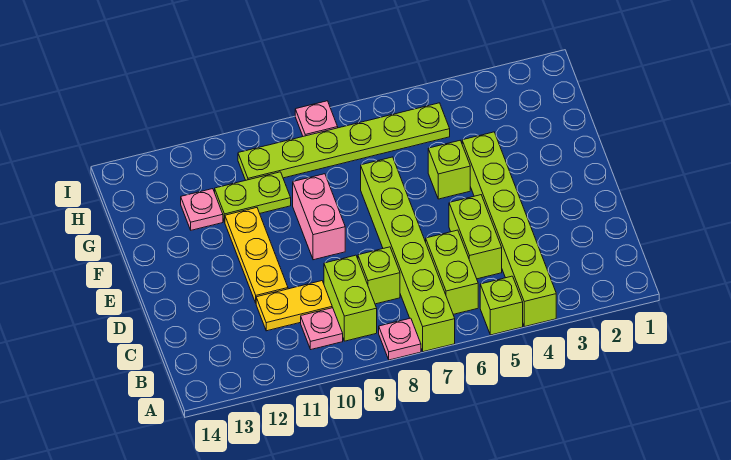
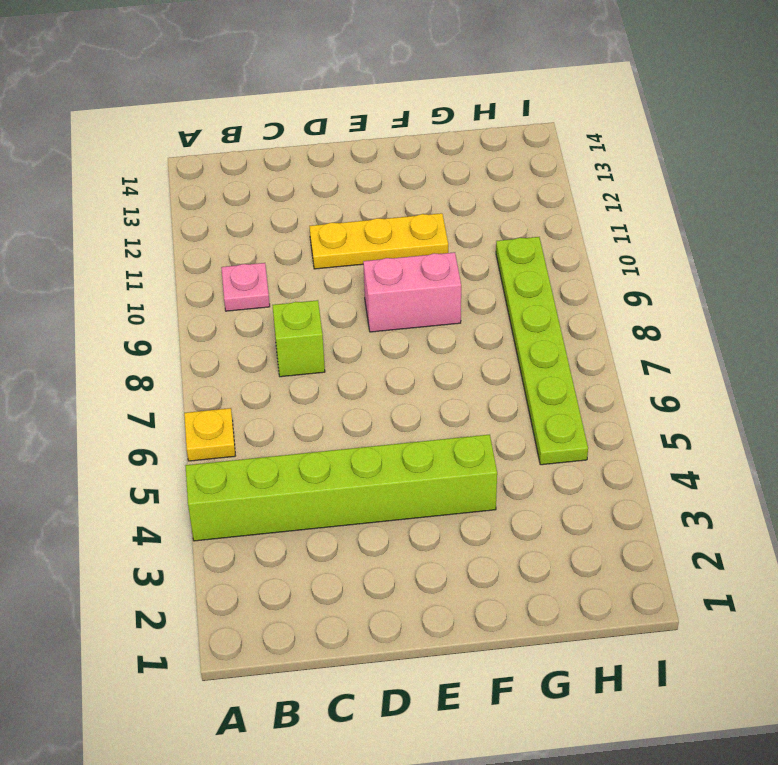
yellow 1x1 plate [184,408,235,461] -> none
none -> lime 1x1 brick [480,276,523,335]
none -> lime 1x6 brick [361,157,455,352]
none -> pink 1x1 plate [379,318,421,360]

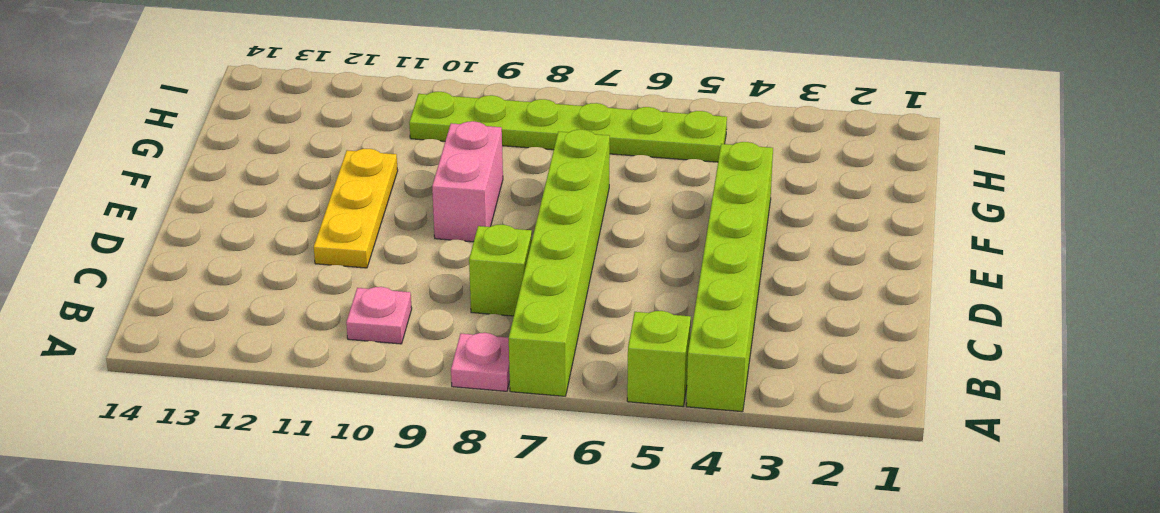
none -> lime 1x2 brick [426,230,478,314]
none -> lime 1x2 brick [324,255,377,341]
none -> lime 1x2 brick [449,195,502,279]

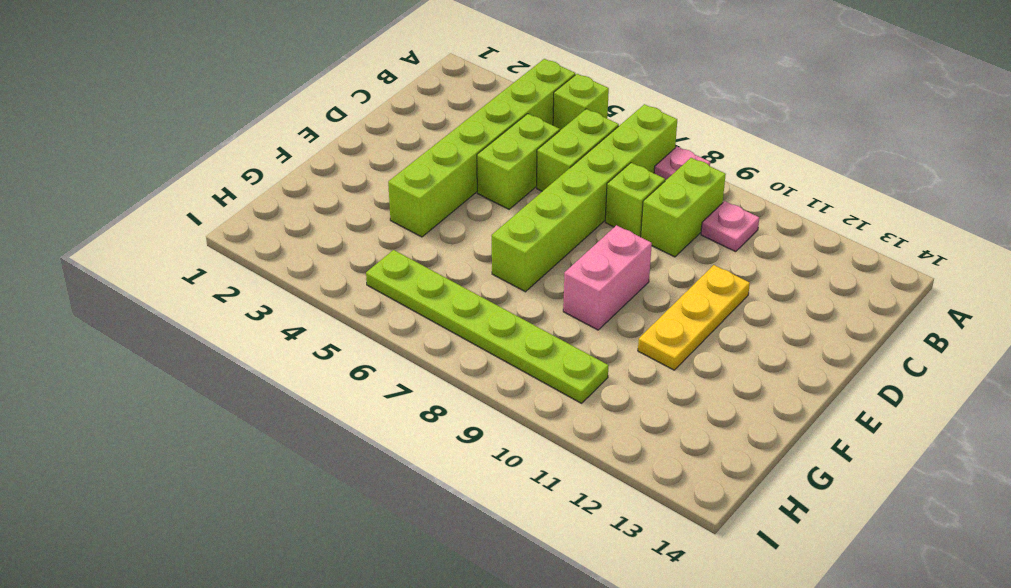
none -> yellow 1x2 plate [256,281,332,331]
none -> lime 1x1 brick [428,141,470,199]
none -> lime 1x2 plate [215,172,291,222]

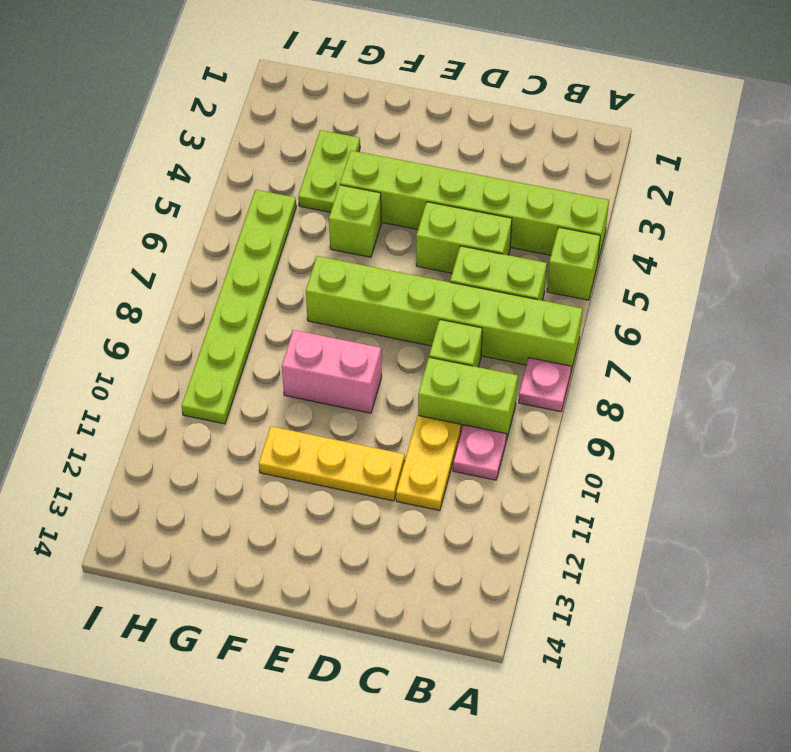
lime 1x2 plate [298,130,360,212] -> lime 1x2 plate moved to [215,172,291,222]
none -> pink 1x1 plate [181,189,223,230]
none -> pink 1x1 plate [295,101,338,136]

